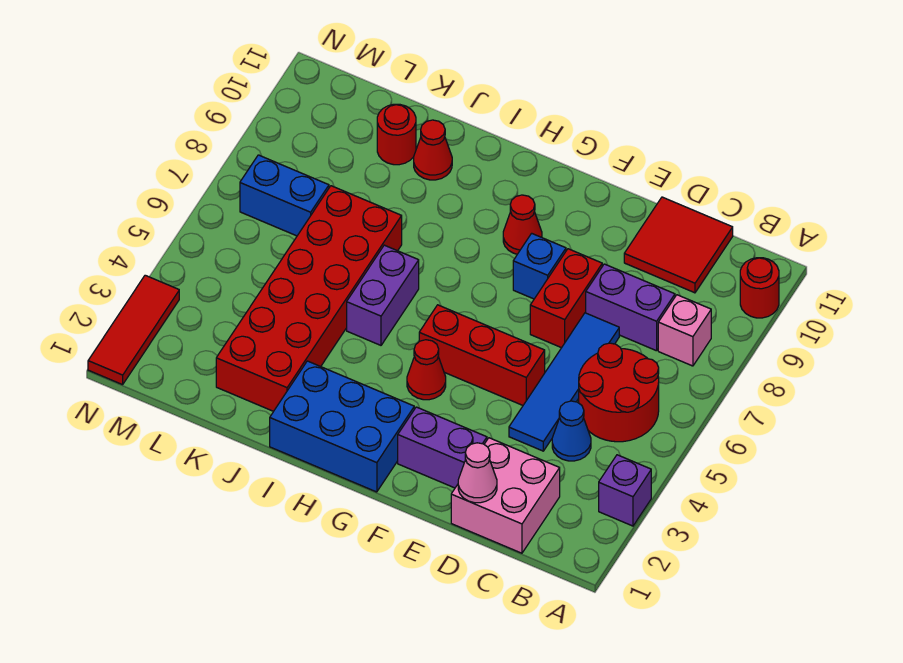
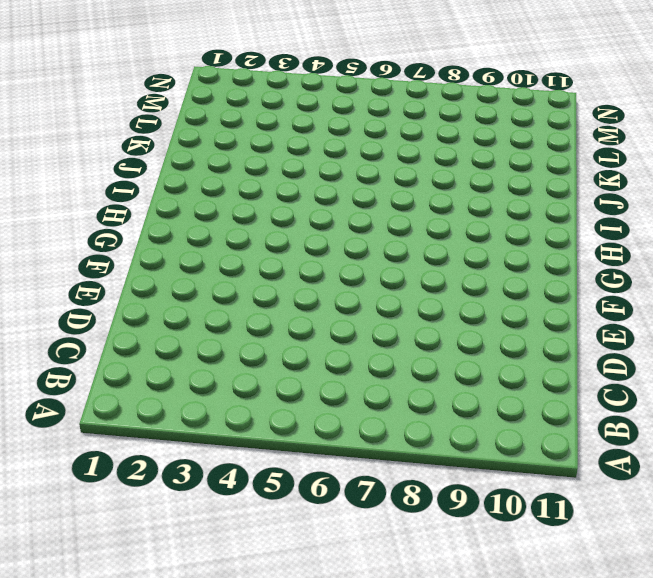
none -> purple 1x1 brick [599,455,651,526]
none -> red 1x1 round brick [740,258,779,318]
none -> red 2x2 round brick [579,343,659,442]

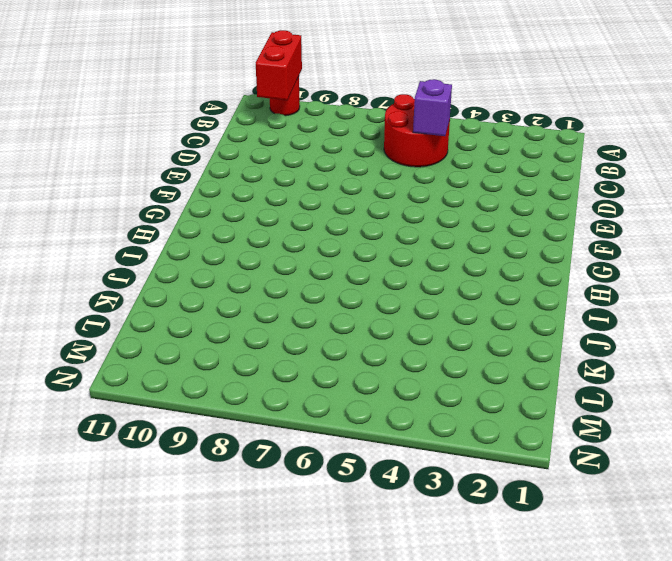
red 1x2 brick [256,30,302,100] -> red 1x2 brick turned to [530,249,602,348]
purple 1x1 brick [413,79,452,136] -> purple 1x1 brick moved to [599,455,651,526]
none -> pink 1x1 brick [658,295,711,366]
none -> pink 2x2 brick [451,438,560,553]
none -> blue 1x1 cone [552,401,591,461]

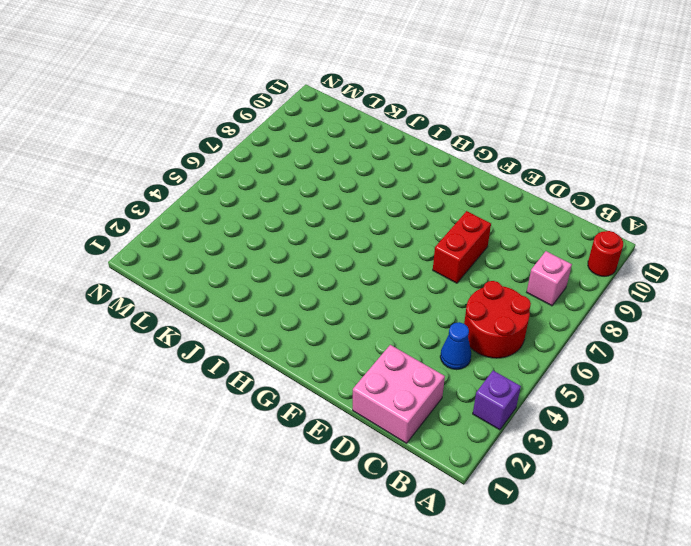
none -> purple 1x2 brick [586,264,675,351]
none -> red 2x2 tile [624,197,733,293]
none -> blue 1x4 tile [509,313,619,451]

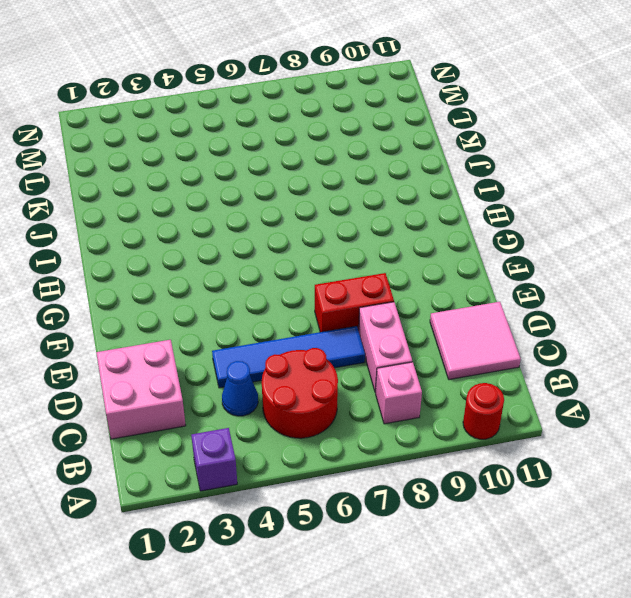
pink 1x2 brick [359,302,412,393] -> purple 1x2 brick [586,264,675,351]
pink 2x2 tile [430,302,521,380] -> red 2x2 tile [624,197,733,293]
none -> purple 1x2 brick [398,407,487,488]
none -> red 1x3 brick [419,305,545,405]
none -> blue 1x1 brick [513,233,566,299]

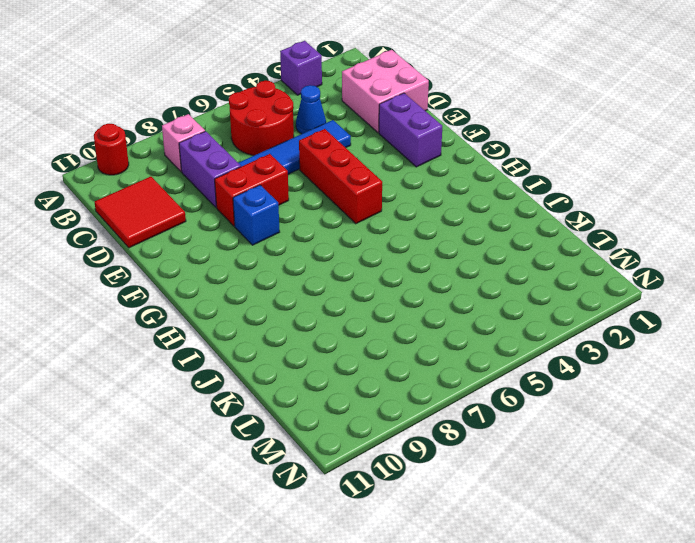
none -> blue 2x3 brick [270,361,414,492]
none -> red 1x1 cone [407,340,446,400]
none -> red 1x1 cone [503,195,542,254]

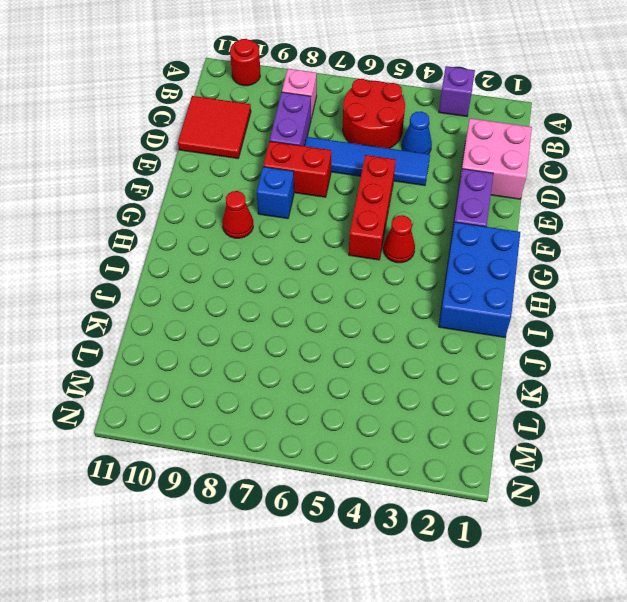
none -> purple 1x2 brick [347,245,419,345]
none -> red 2x6 brick [216,186,402,411]
none -> red 1x1 cone [414,120,452,180]

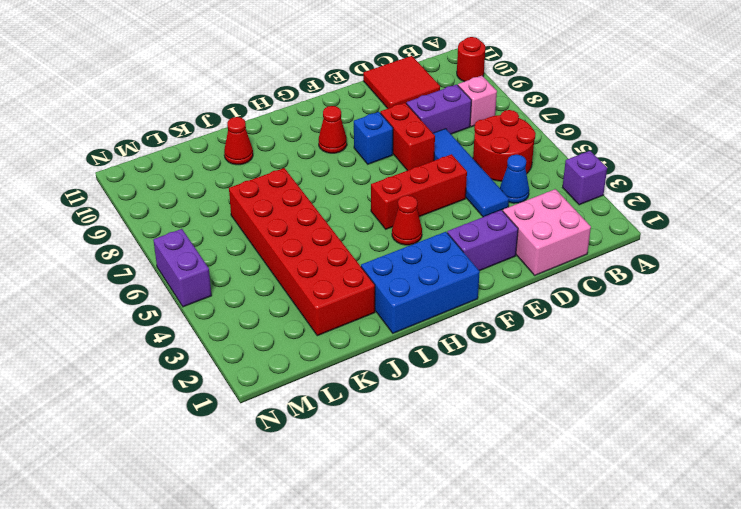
purple 1x2 brick [153,229,212,307] -> purple 1x2 brick moved to [347,245,419,345]
none -> red 1x1 round brick [377,104,416,165]
none -> blue 1x2 brick [240,155,329,236]
none -> red 1x3 tile [88,275,179,385]

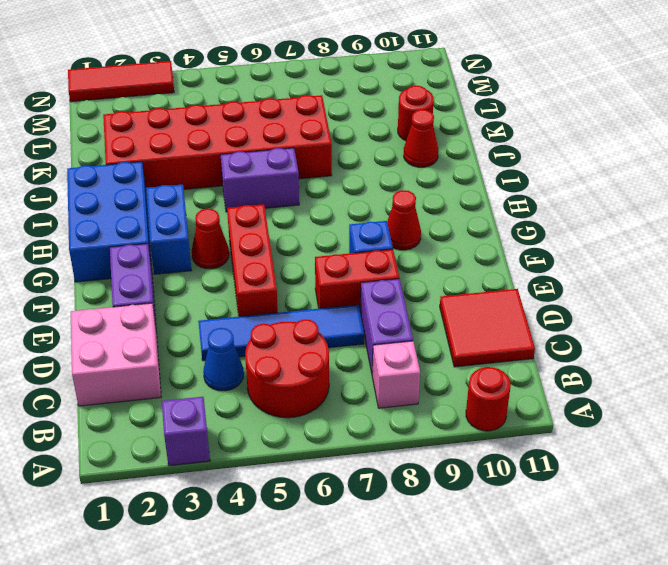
blue 1x2 brick [146,184,192,274] -> blue 1x2 brick moved to [240,155,329,236]
none -> pink 1x1 cone [458,443,497,503]

